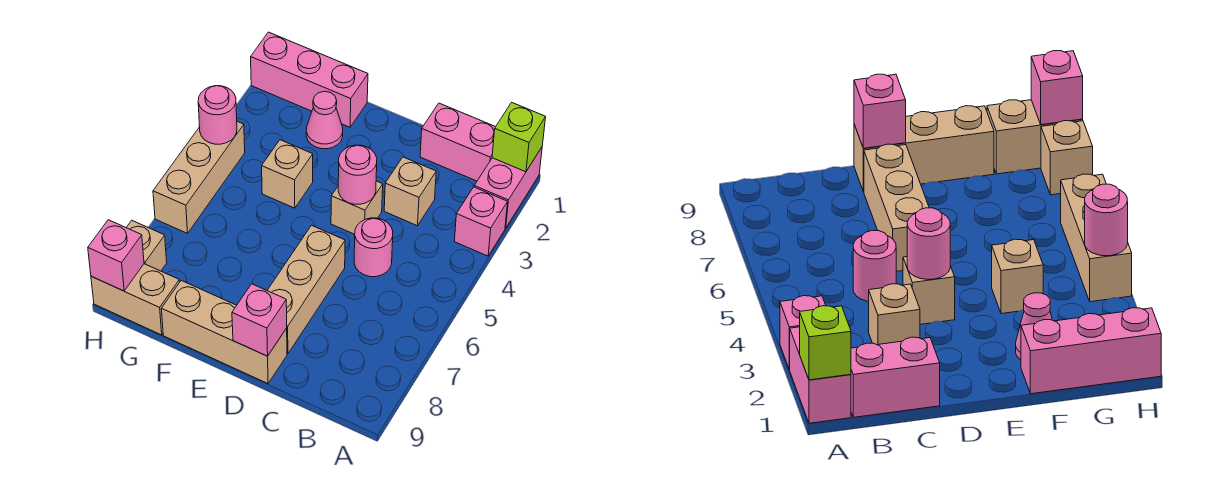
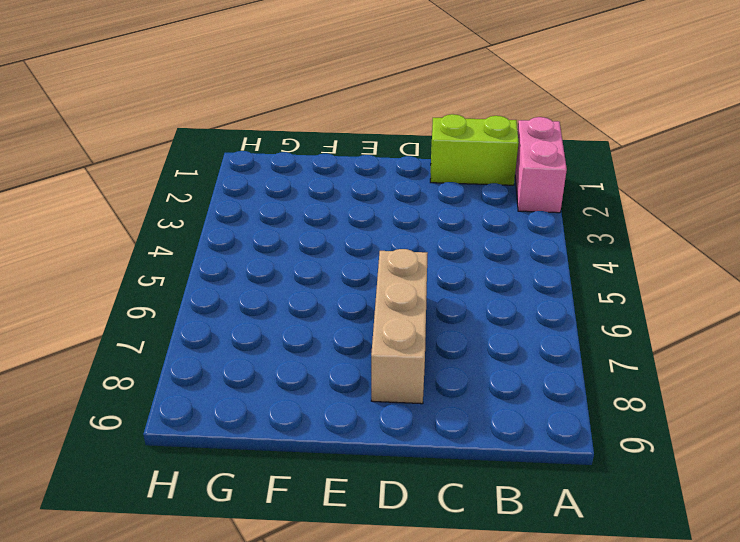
lime 1x2 brick [430,114,519,185] -> pink 1x2 brick [420,103,495,181]
none -> pink 1x1 brick [454,187,508,256]
none -> tan 1x1 brick [384,157,436,226]
none -> pink 1x1 round brick [354,218,393,277]

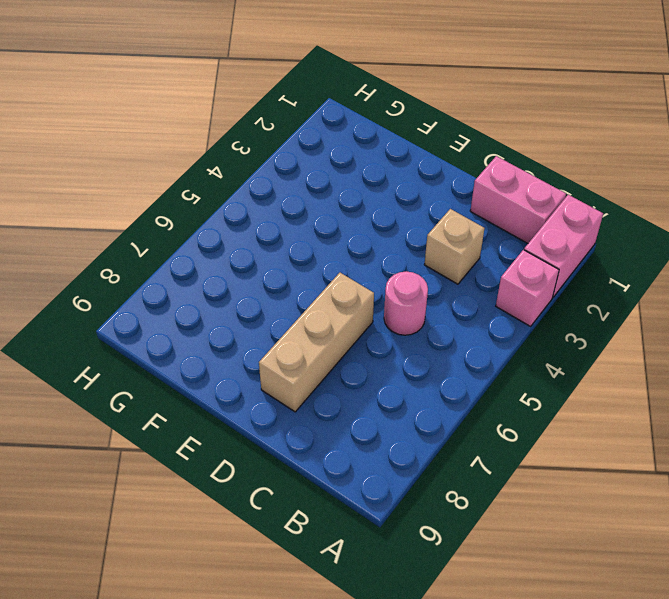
none -> tan 1x1 brick [331,181,383,234]
none -> tan 1x3 brick [161,281,287,384]
none -> pink 1x3 brick [251,32,368,127]

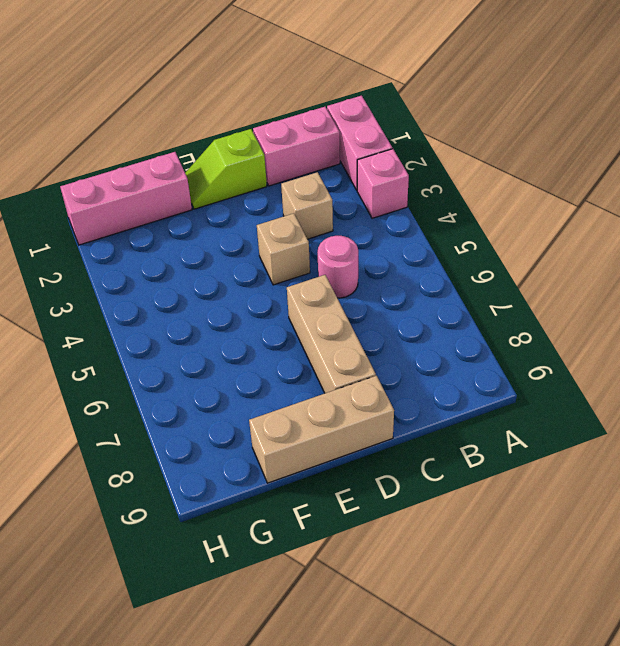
lime 1x2 slope [185,129,267,209] -> none
none -> pink 1x1 cone [306,91,343,149]
none -> tan 1x1 brick [262,140,313,208]
none -> tan 1x2 brick [91,264,180,335]

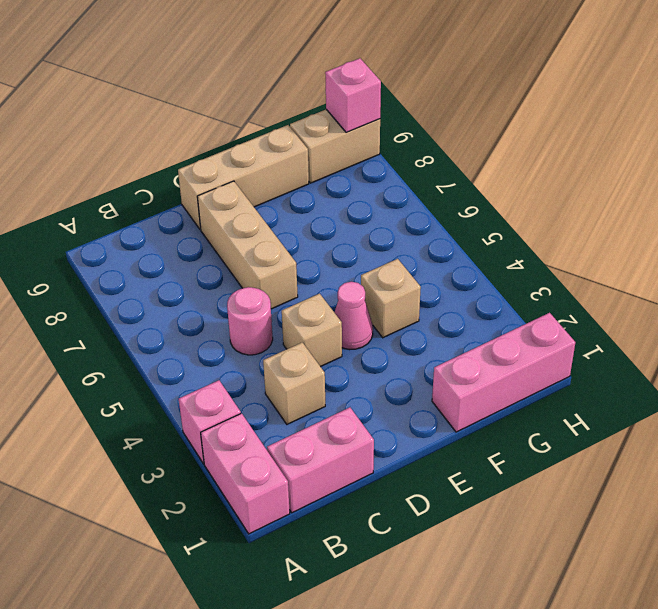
pink 1x1 cone [334,282,373,350] -> pink 1x1 cone moved to [306,91,343,149]
none -> tan 1x3 brick [153,122,245,233]
none -> tan 1x1 brick [126,221,167,271]
none -> lime 1x1 brick [492,102,546,172]

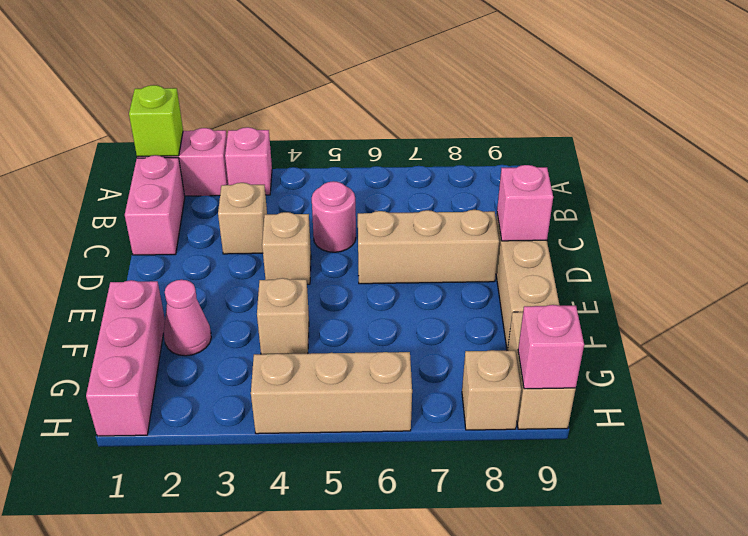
none -> pink 1x1 round brick [338,145,377,204]
none -> pink 1x1 round brick [198,86,237,144]

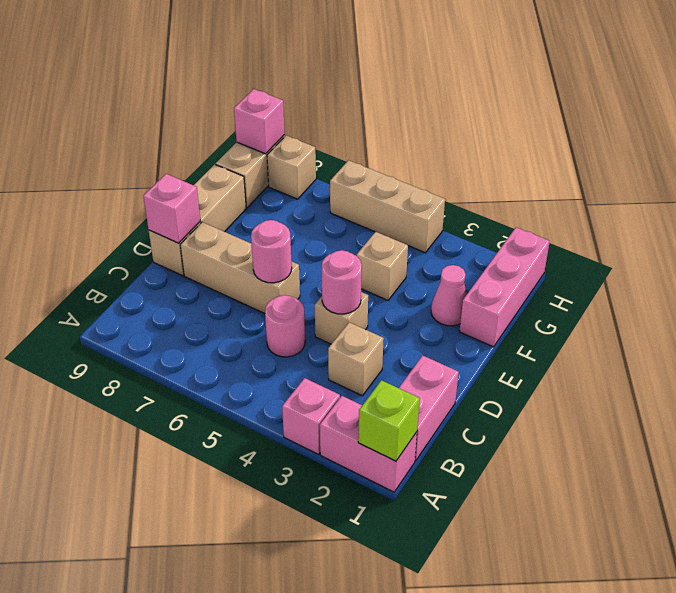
pink 1x1 round brick [251,220,292,283] -> pink 1x1 round brick moved to [198,86,237,144]

